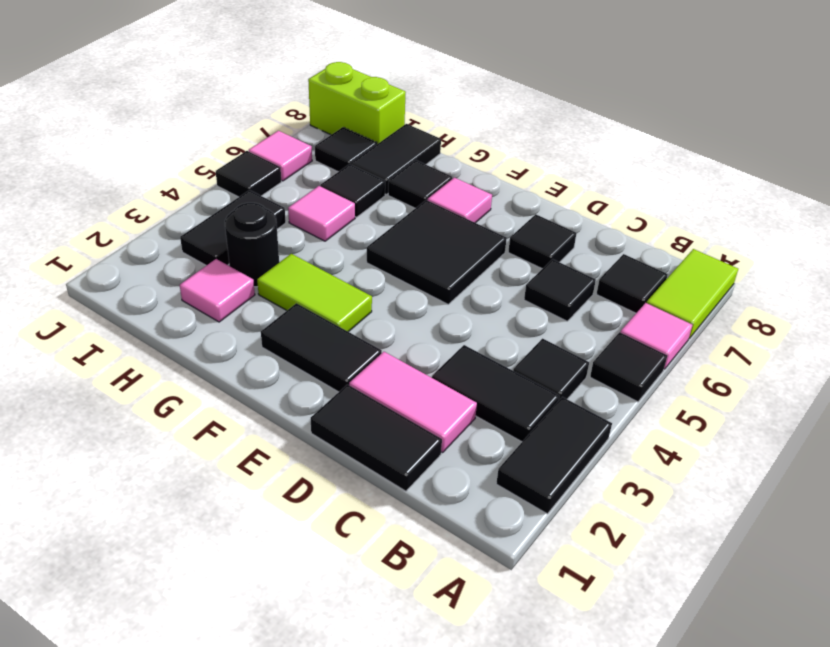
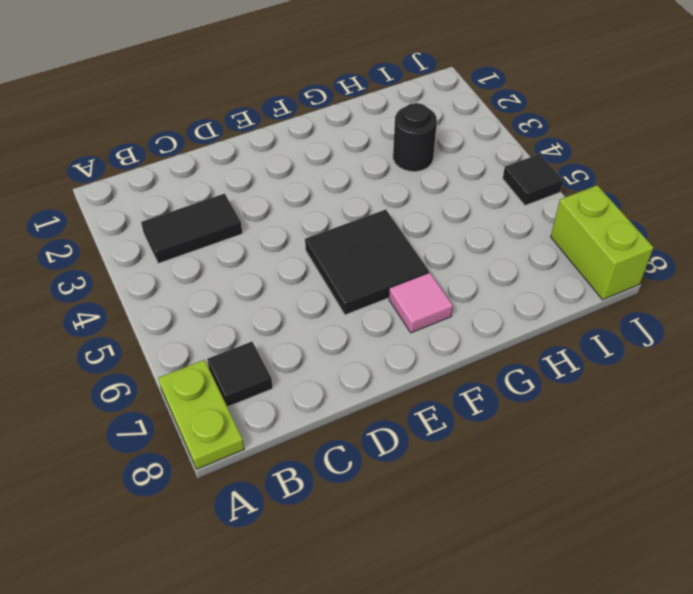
lime 1x2 plate [158,360,244,469] -> lime 1x2 tile [647,249,738,338]
lime 1x2 brick [551,185,654,300] -> lime 1x2 brick turned to [308,62,406,144]
none -> black 1x2 tile [496,397,612,514]
none -> black 1x1 tile [590,332,667,402]
none -> pink 1x1 tile [620,303,692,369]

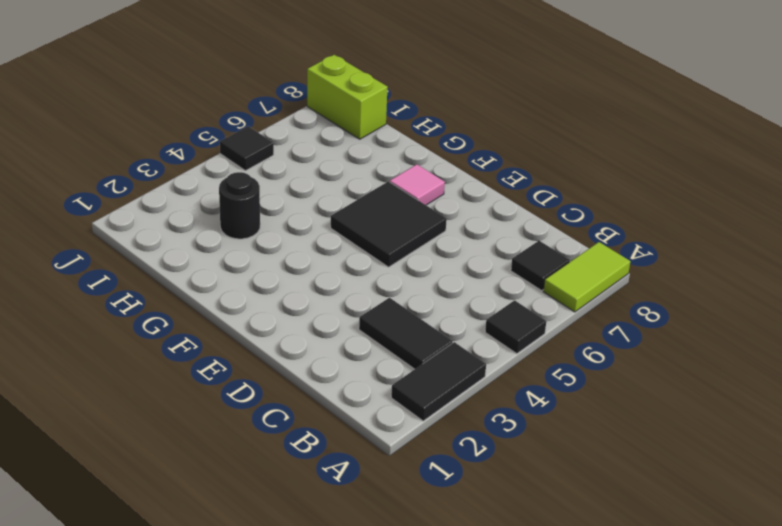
none -> pink 1x1 tile [620,303,692,369]
none -> black 1x1 tile [513,339,589,400]
none -> black 1x2 tile [311,384,442,491]

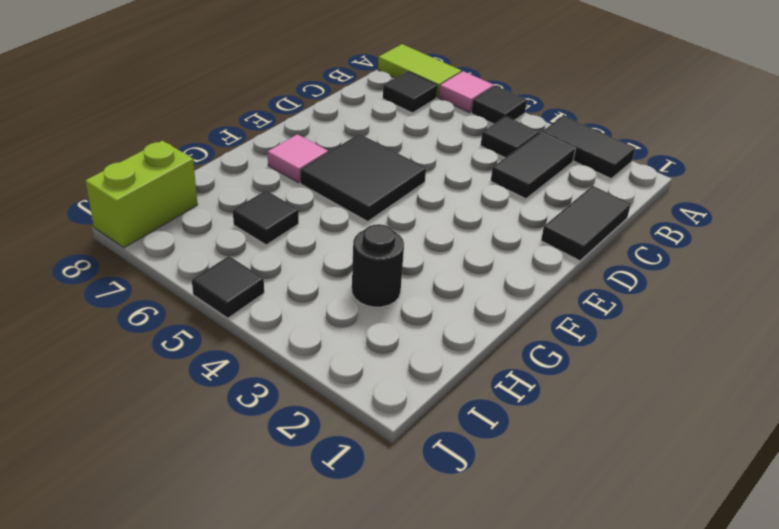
none -> pink 1x2 tile [349,352,477,453]
none -> black 1x1 tile [524,259,596,321]
none -> black 1x1 tile [508,214,577,269]

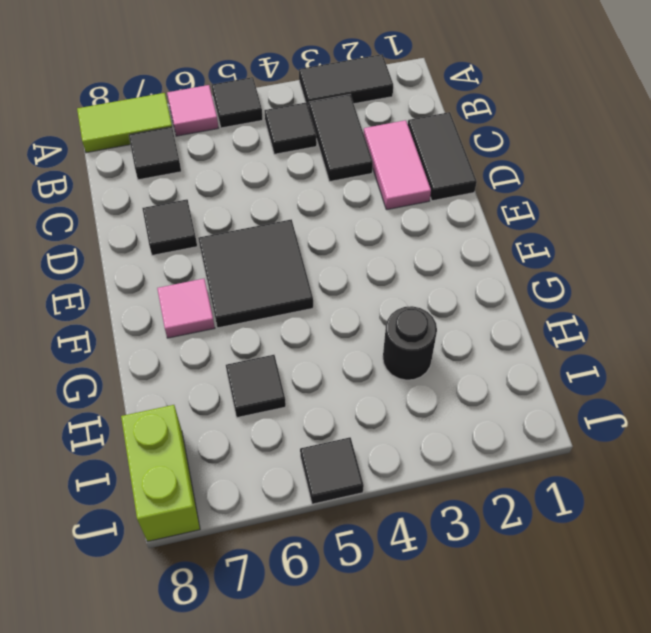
none -> black 1x1 tile [524,259,596,321]
none -> black 1x2 tile [261,303,382,392]
none -> lime 1x2 tile [257,254,372,332]

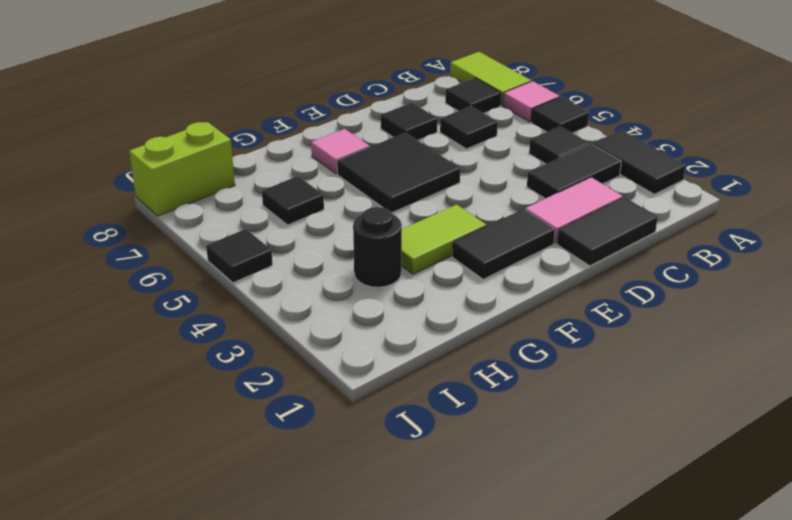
none -> black 1x1 tile [388,160,452,208]
none -> pink 1x1 tile [180,259,255,322]
none -> pink 1x1 tile [288,186,355,241]

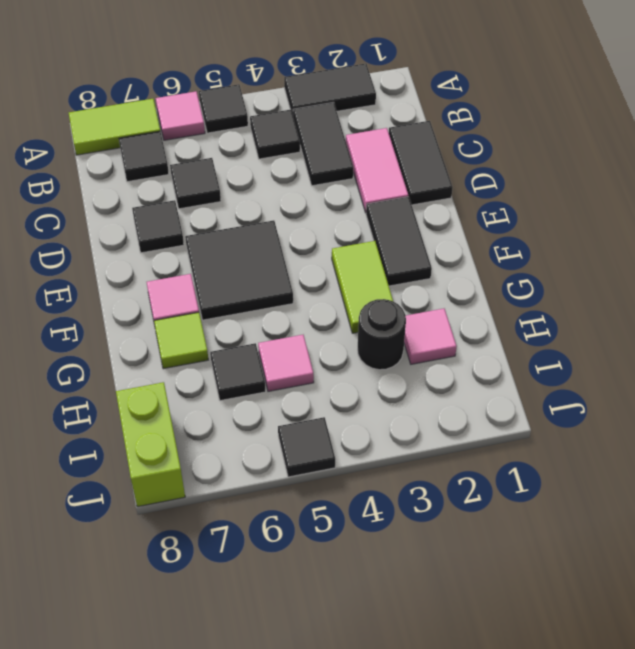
lime 1x1 tile [154,312,208,369] -> black 1x1 tile [388,160,452,208]
none -> black 1x2 tile [351,124,441,194]
none -> black 1x2 tile [180,190,286,266]
none -> black 1x1 tile [315,127,377,172]

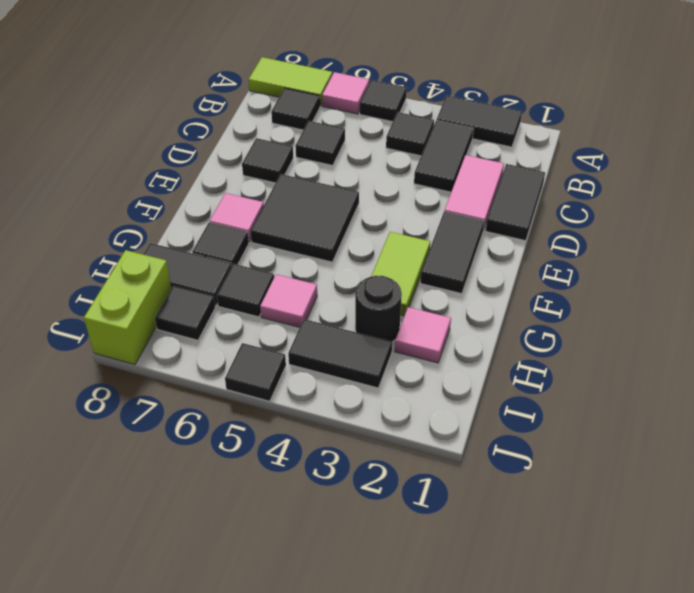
none -> pink 1x1 tile [249,131,312,181]

